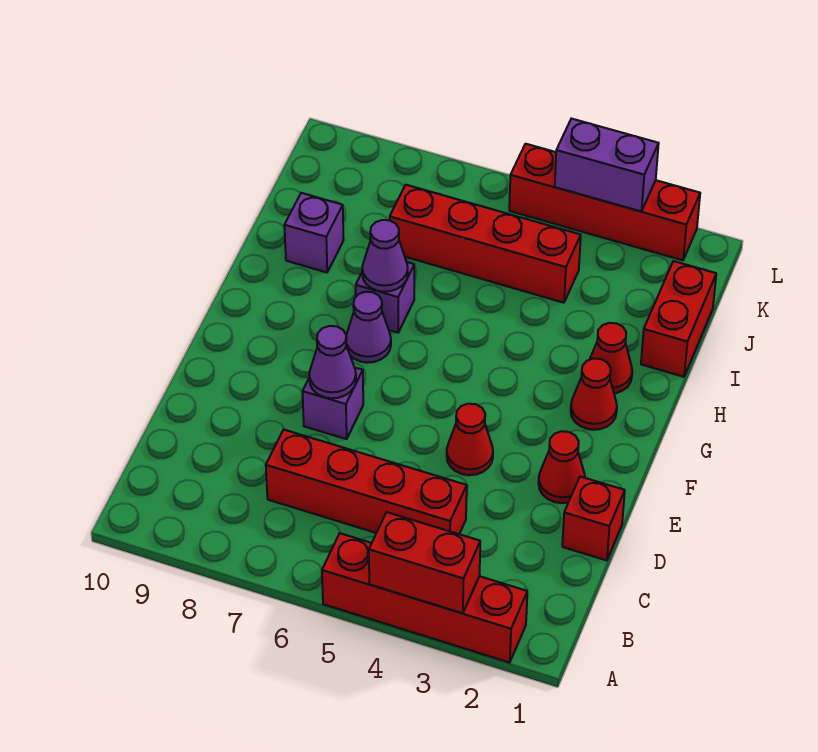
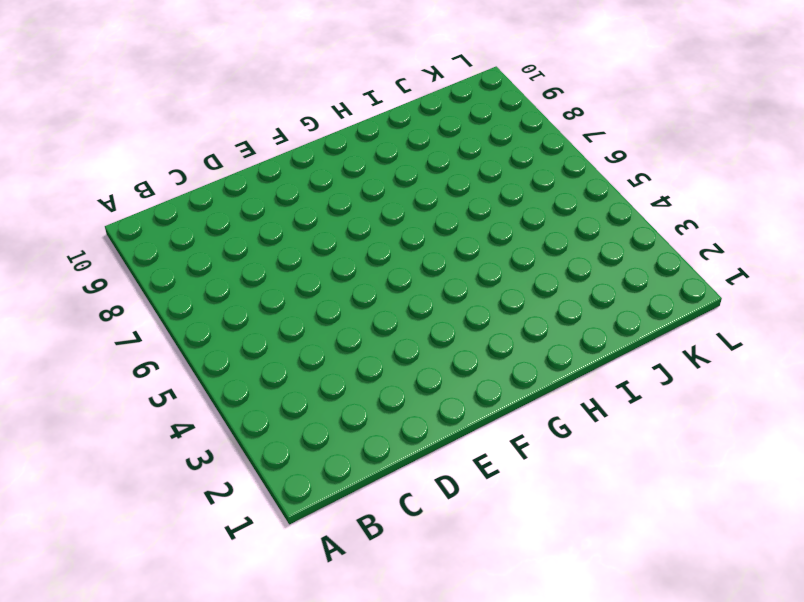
none -> red 1x4 brick [322,533,527,663]
none -> red 1x4 brick [266,430,467,534]
none -> red 1x1 brick [562,477,625,560]

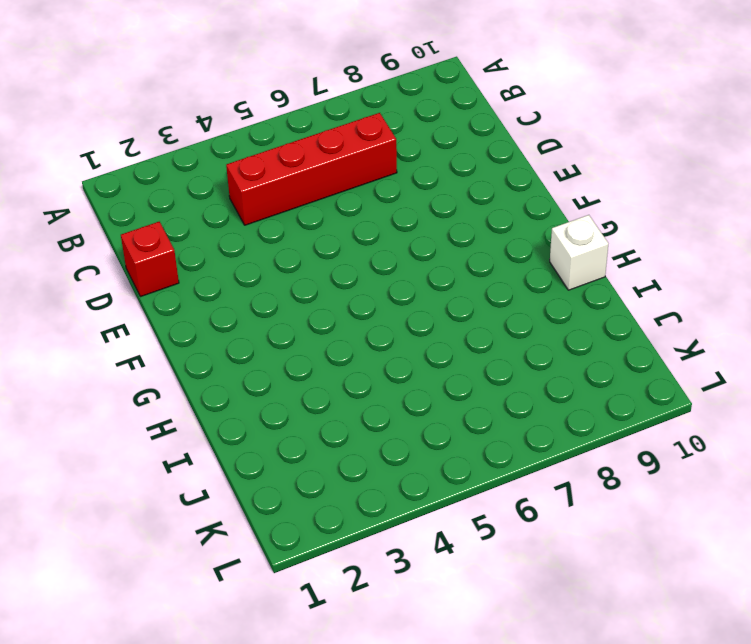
white 1x1 brick [550,215,608,290] -> none
none -> red 1x4 brick [322,533,527,663]
none -> red 1x1 cone [538,431,585,503]
none -> red 1x1 cone [447,404,493,475]

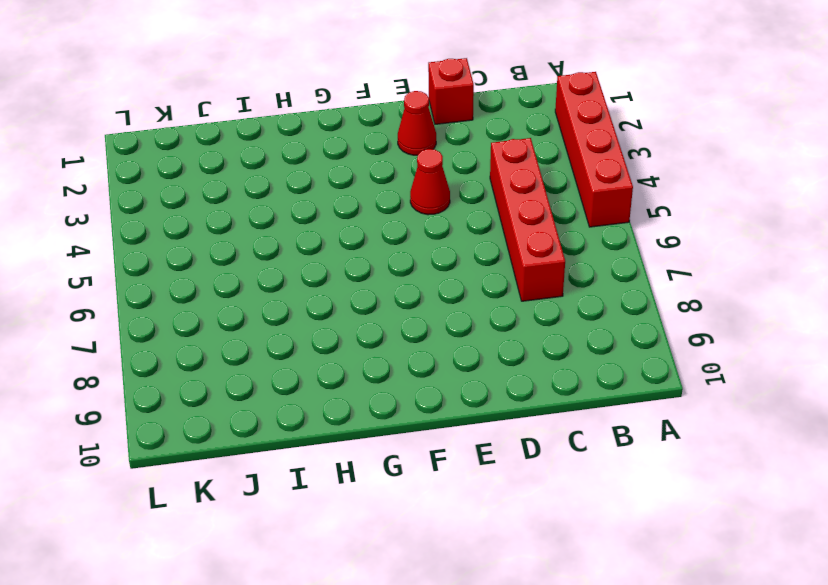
none -> purple 1x1 brick [303,368,363,439]
none -> red 1x1 cone [571,358,617,430]
none -> purple 1x1 cone [346,292,391,363]

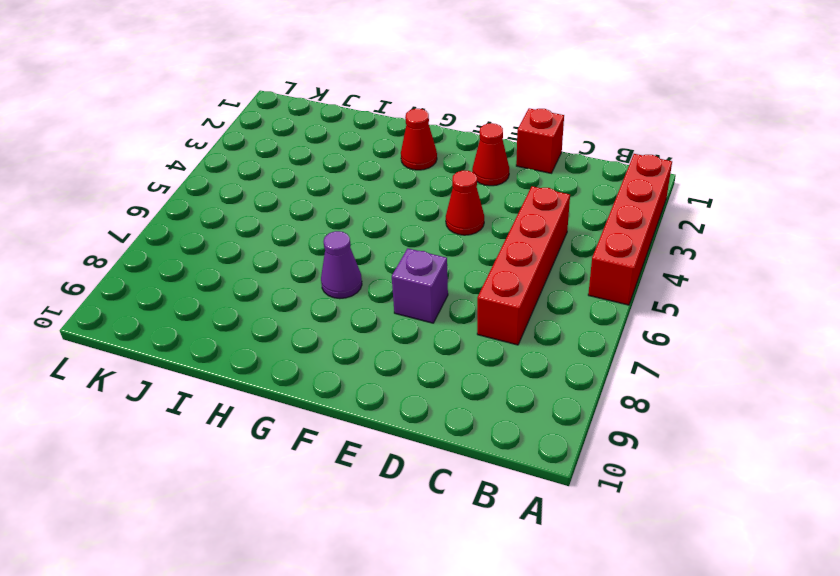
none -> red 1x1 cone [590,323,632,393]
none -> purple 1x1 brick [356,262,414,333]
none -> red 1x2 brick [641,261,716,377]

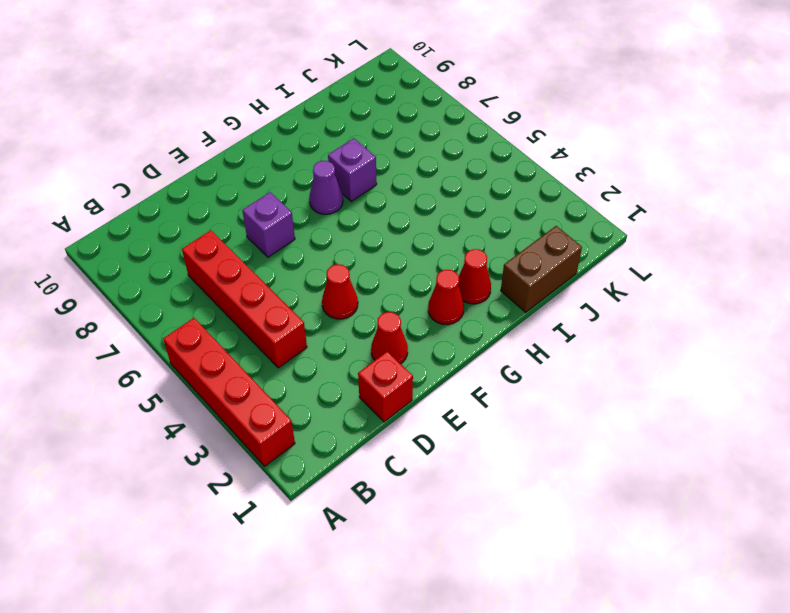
brown 1x2 brick [501,226,582,312] -> red 1x2 brick [641,261,716,377]
none -> purple 1x1 brick [284,193,344,272]
none -> red 1x4 brick [390,185,581,303]
none -> red 1x4 brick [509,144,700,260]

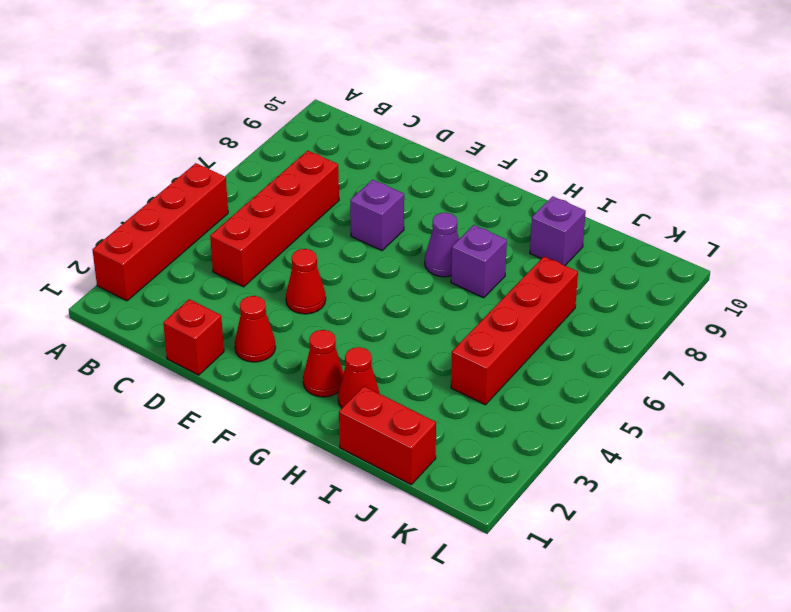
none -> red 1x4 brick [509,144,700,260]
none -> red 1x2 brick [369,512,480,613]
none -> purple 1x1 cone [309,326,356,398]

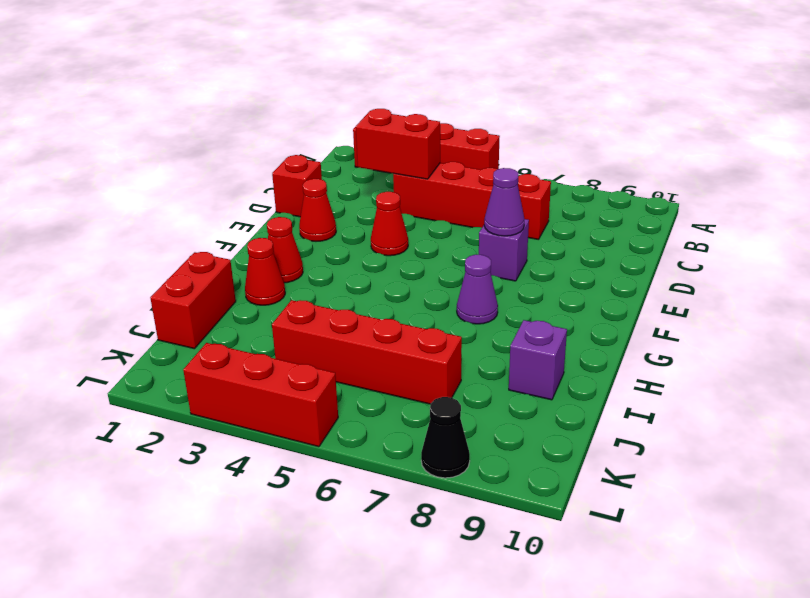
red 1x2 brick [356,109,440,179] -> red 1x2 brick moved to [369,512,480,613]
red 1x3 brick [183,343,338,447] -> red 1x4 brick [509,144,700,260]
black 1x1 cone [421,397,470,478] -> none
none -> purple 1x1 brick [356,262,414,333]
none -> purple 1x1 cone [362,220,408,292]
none -> purple 1x2 brick [555,119,659,211]

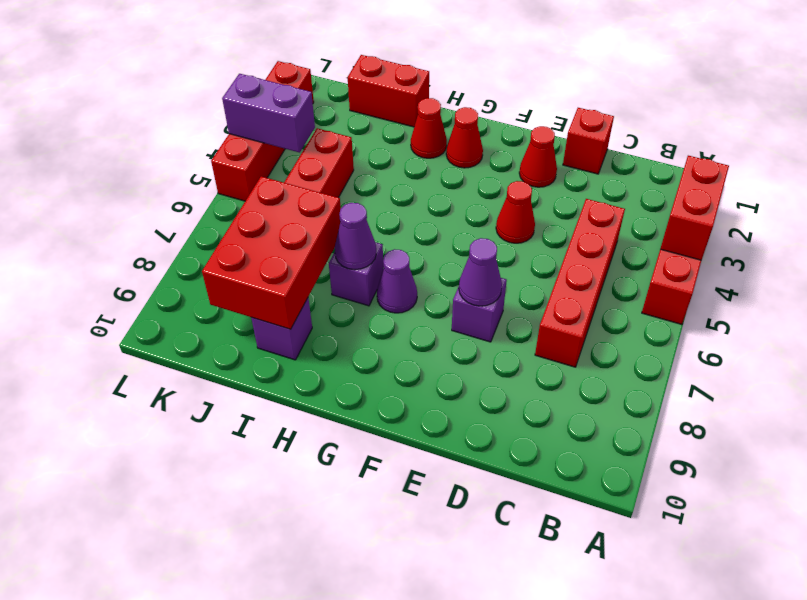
red 2x3 brick [202,176,341,329] -> none
purple 1x2 brick [222,74,315,152] -> purple 1x2 brick turned to [555,119,659,211]

